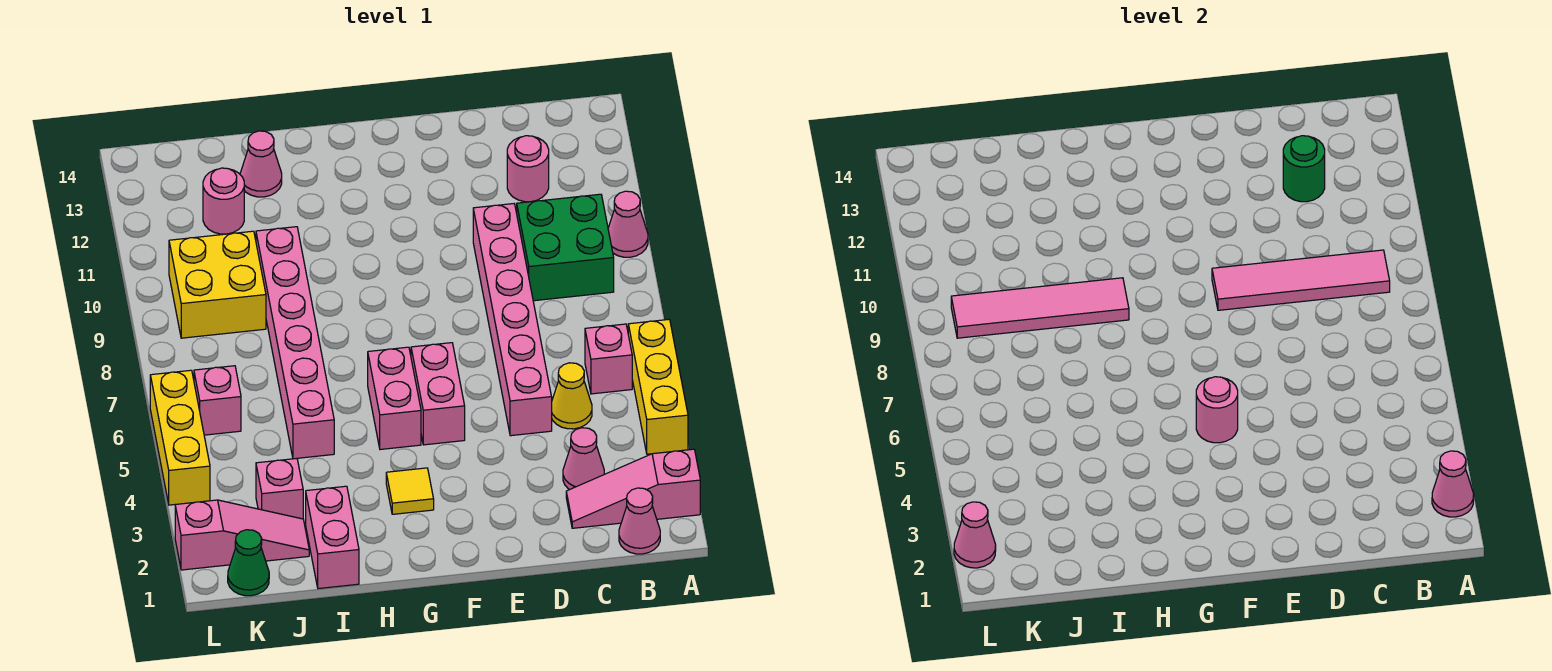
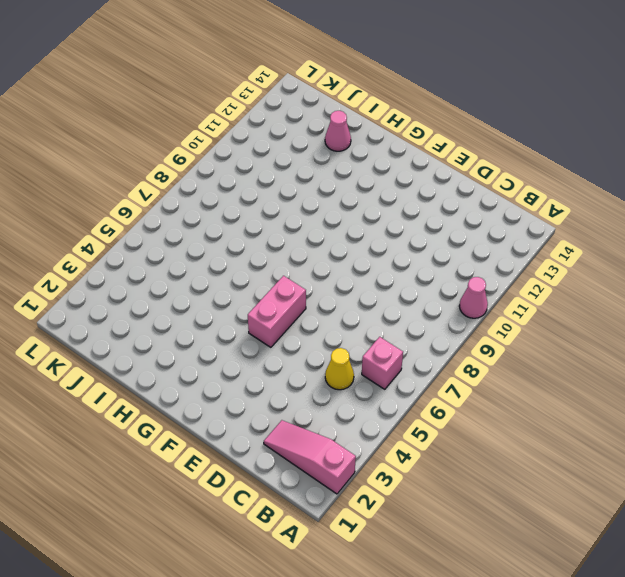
none -> yellow 1x3 brick [628,319,688,454]
none -> pink 1x1 cone [619,488,660,554]
none -> green 2x2 brick [517,194,614,301]

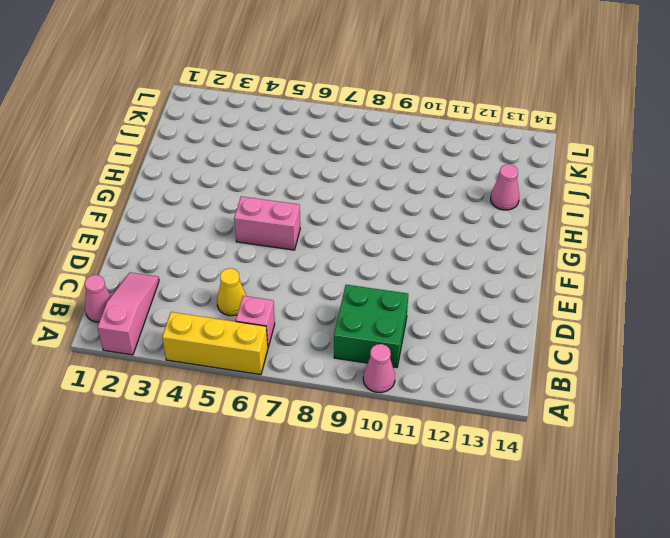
none -> pink 1x1 cone [563,428,604,490]
none -> pink 1x1 round brick [507,136,549,202]
none -> pink 1x6 brick [473,204,552,436]

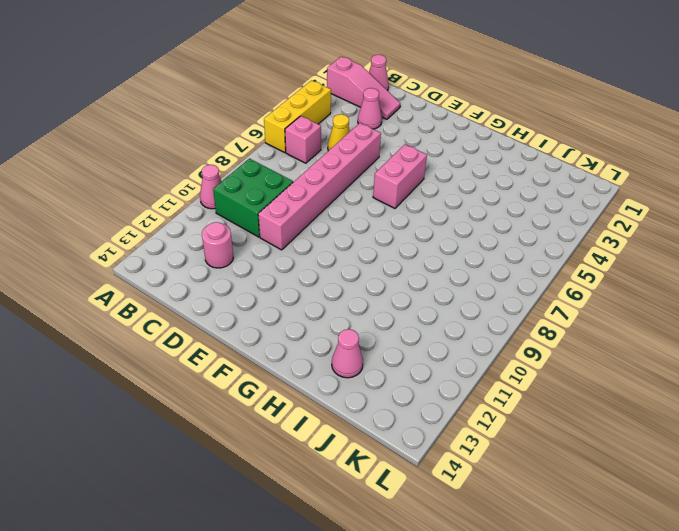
none -> yellow 1x1 tile [386,468,434,514]
none -> pink 1x2 brick [368,347,421,450]
none -> pink 1x2 brick [306,486,359,589]

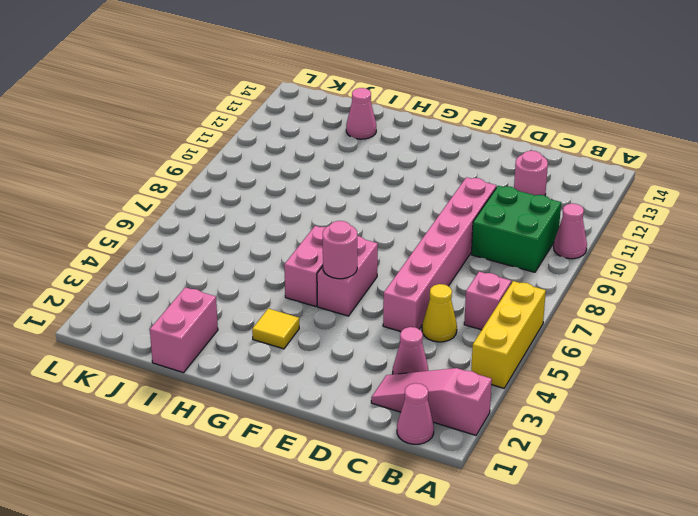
none -> pink 1x6 brick [256,227,334,459]
none -> pink 1x3 slope [175,500,309,570]
none -> pink 1x1 brick [256,458,303,519]

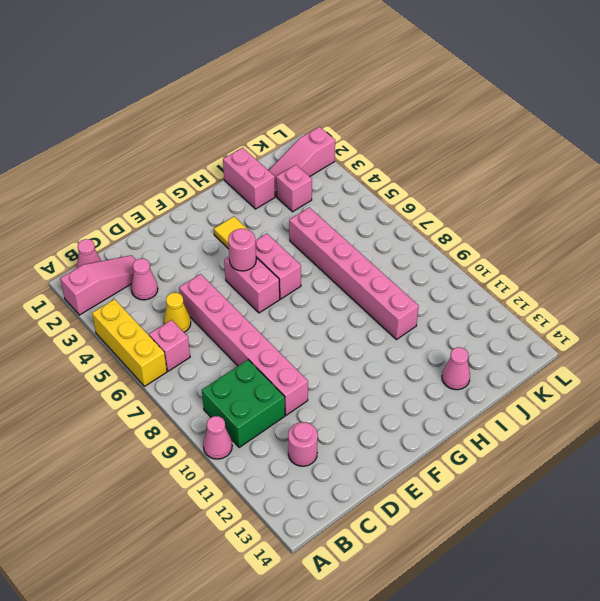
none -> yellow 2x2 brick [169,231,266,338]
none -> pink 1x1 round brick [203,168,244,234]
none -> green 1x1 cone [228,530,269,596]

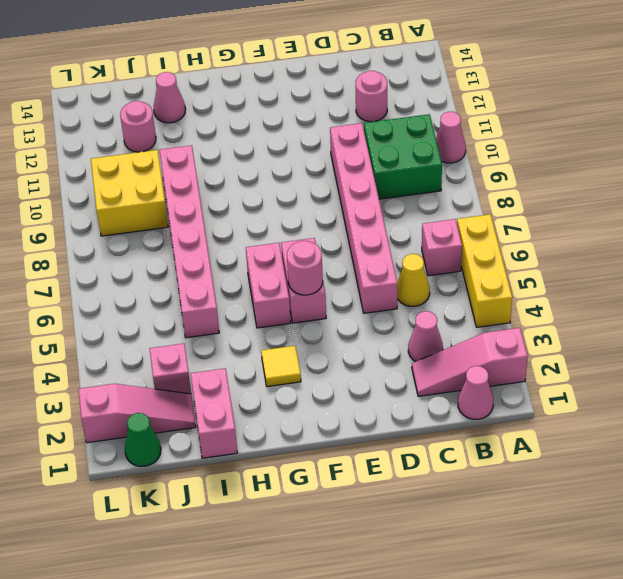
none -> pink 1x1 brick [194,366,241,435]
none -> yellow 1x3 brick [150,370,210,505]
none -> pink 1x1 cone [1432,451,1474,517]

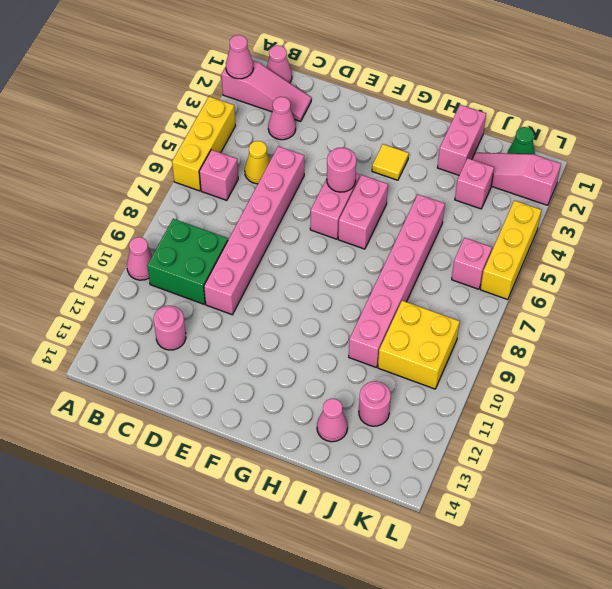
none -> pink 1x4 tile [1212,250,1390,310]
none -> green 1x1 round brick [1283,136,1325,202]
none -> pink 1x4 tile [951,278,1129,338]

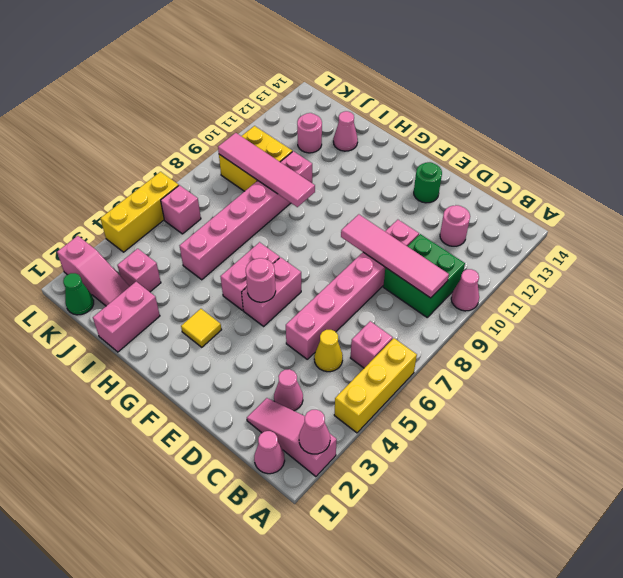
green 1x1 round brick [414,162,442,203] -> green 1x1 round brick moved to [1283,136,1325,202]
none -> pink 1x1 cone [954,502,996,568]

